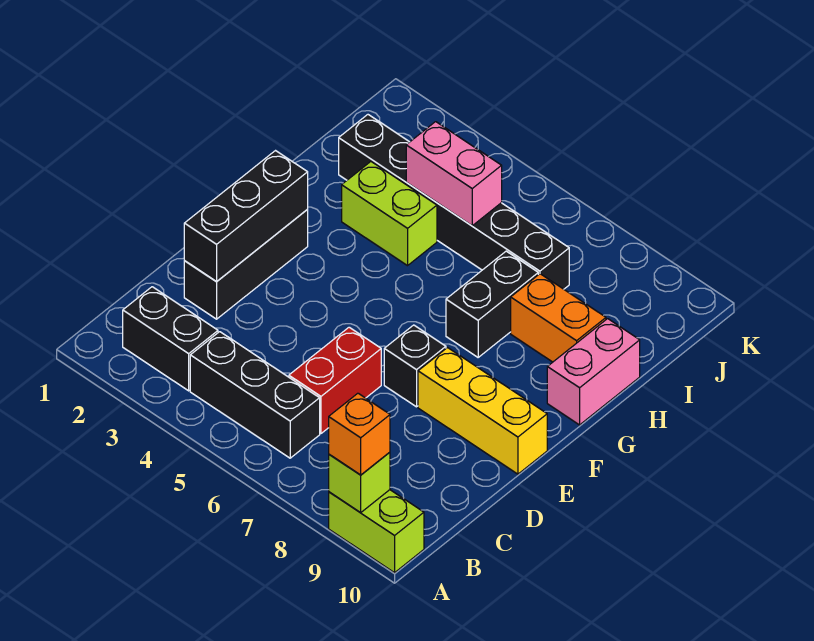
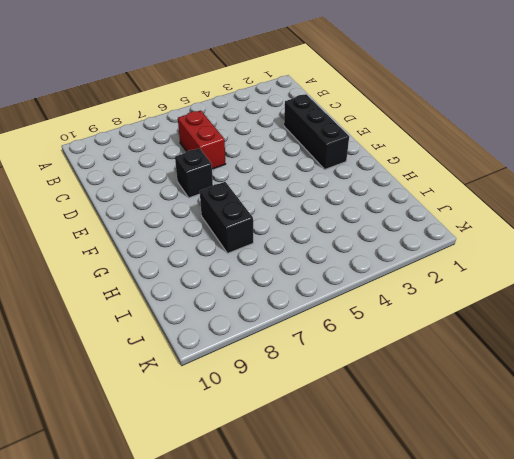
none -> lime 1x2 brick [329,490,424,573]
none -> black 1x2 brick [123,287,218,391]
none -> black 1x3 brick [190,332,320,458]

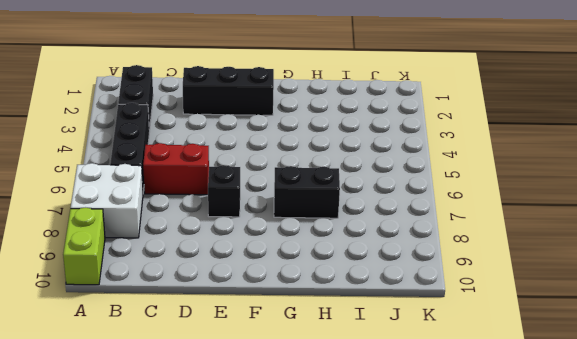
white 2x2 brick [71,163,143,238] -> none
none -> yellow 1x3 brick [418,348,547,474]
none -> pink 1x2 brick [547,319,640,425]
none -> lime 1x2 brick [342,162,437,266]

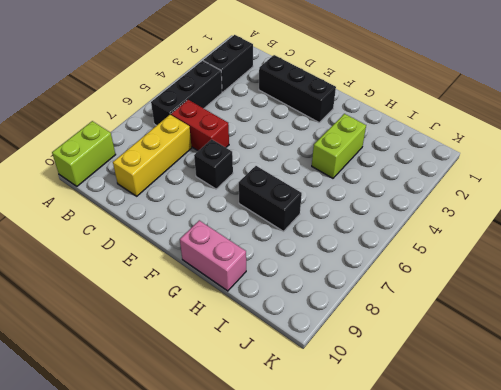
yellow 1x3 brick [113,115,192,196] -> yellow 1x3 brick moved to [418,348,547,474]
none -> orange 1x2 brick [511,274,606,362]
none -> black 1x6 brick [339,115,569,289]
none -> lime 1x1 brick [329,452,390,513]

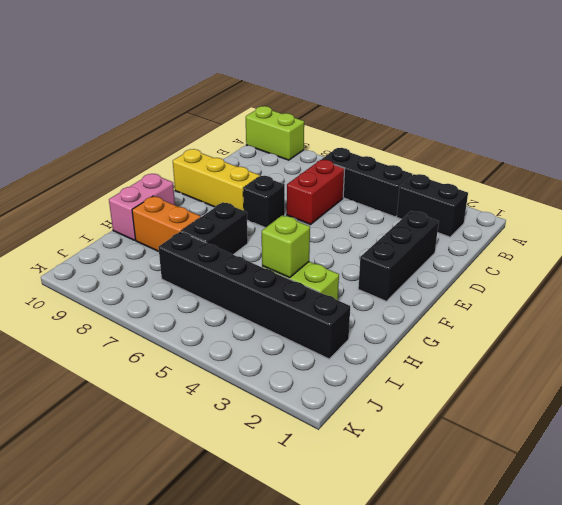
lime 1x1 brick [262,215,310,278] -> lime 1x1 brick moved to [329,452,390,513]
none -> black 1x3 brick [184,151,308,282]
none -> pink 1x2 brick [406,122,502,226]
none -> orange 1x1 brick [329,393,390,475]

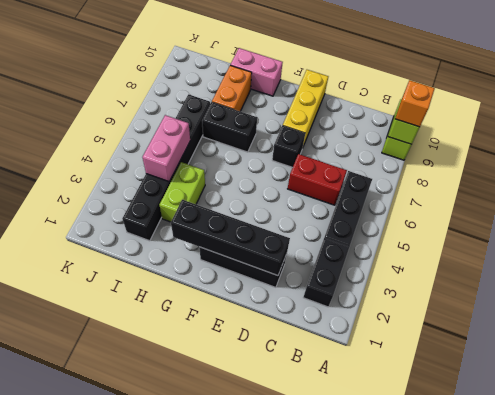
black 1x4 brick [171,200,290,276] -> black 1x3 brick [184,151,308,282]

